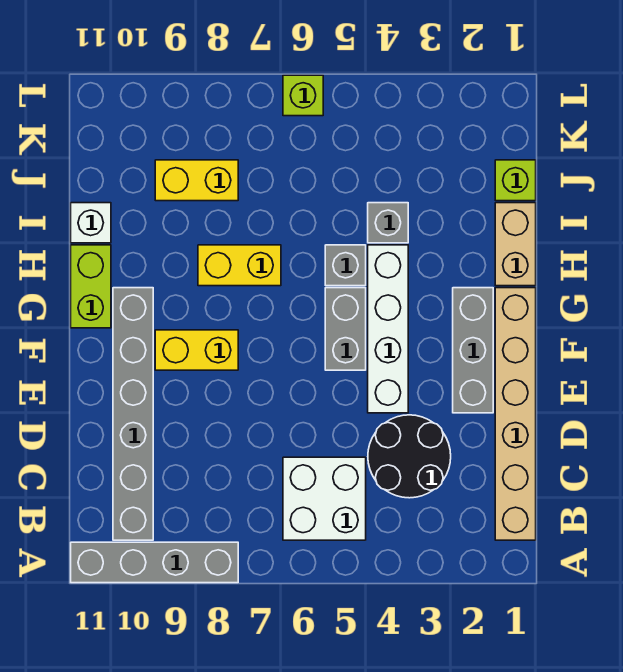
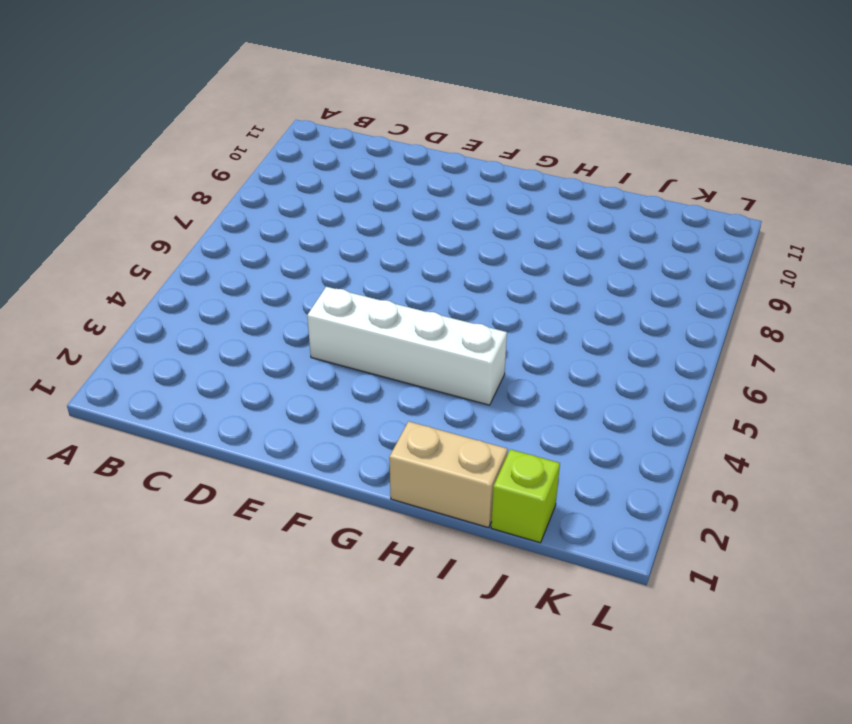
none -> grey 1x4 brick [71,542,238,583]
none -> tan 1x6 brick [495,288,536,540]
none -> white 2x2 brick [283,457,366,540]

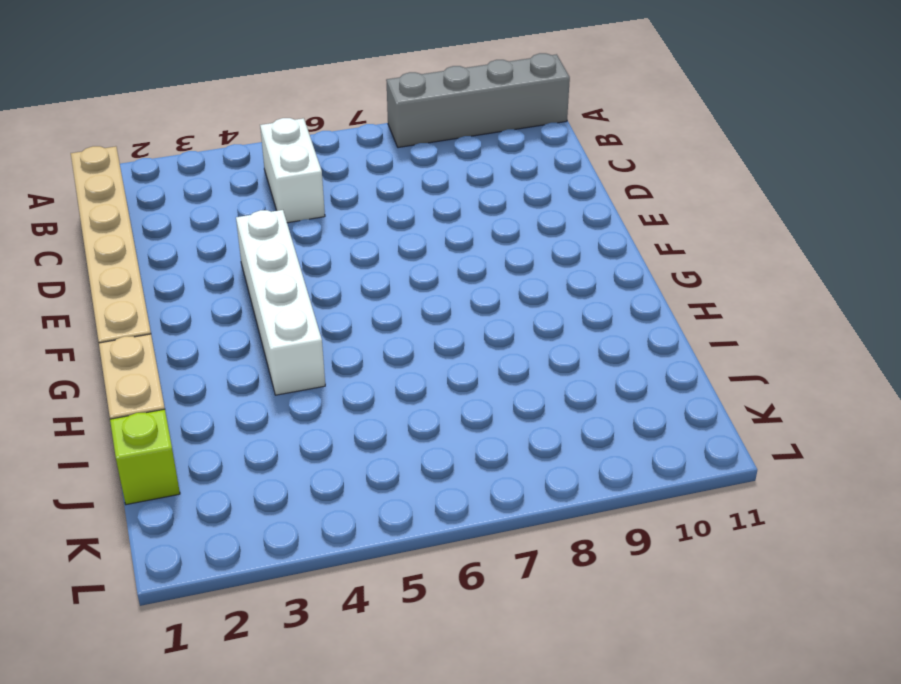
white 1x2 brick [260,118,325,223] -> white 2x2 brick [283,457,366,540]
none -> grey 1x6 brick [113,288,153,540]
none -> black 2x2 round brick [368,415,451,498]
none -> grey 1x3 brick [453,288,493,413]

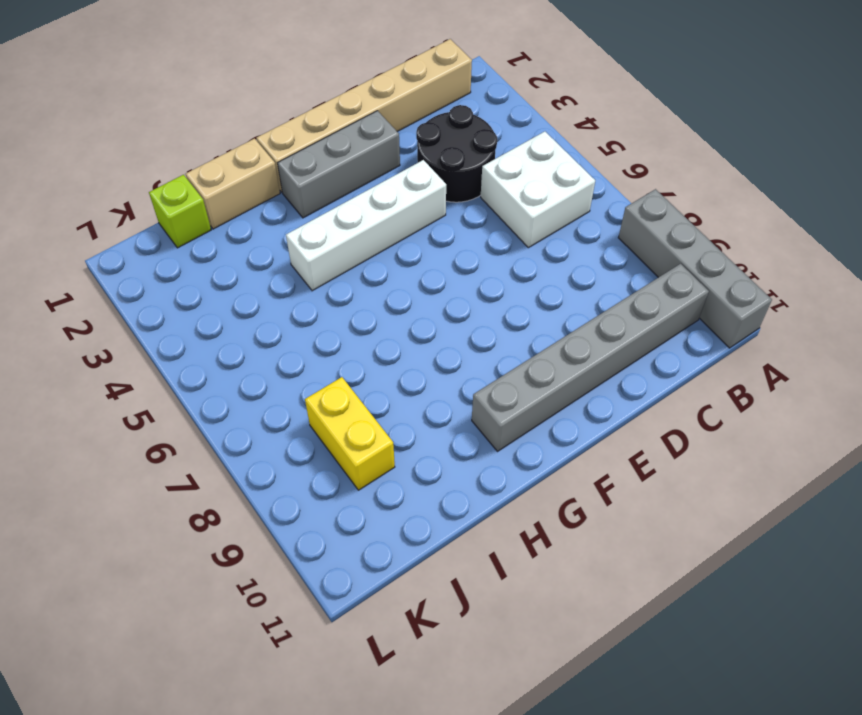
none -> grey 1x2 brick [325,288,366,370]
none -> yellow 1x2 brick [155,330,238,370]
none -> lime 1x2 brick [71,245,111,328]

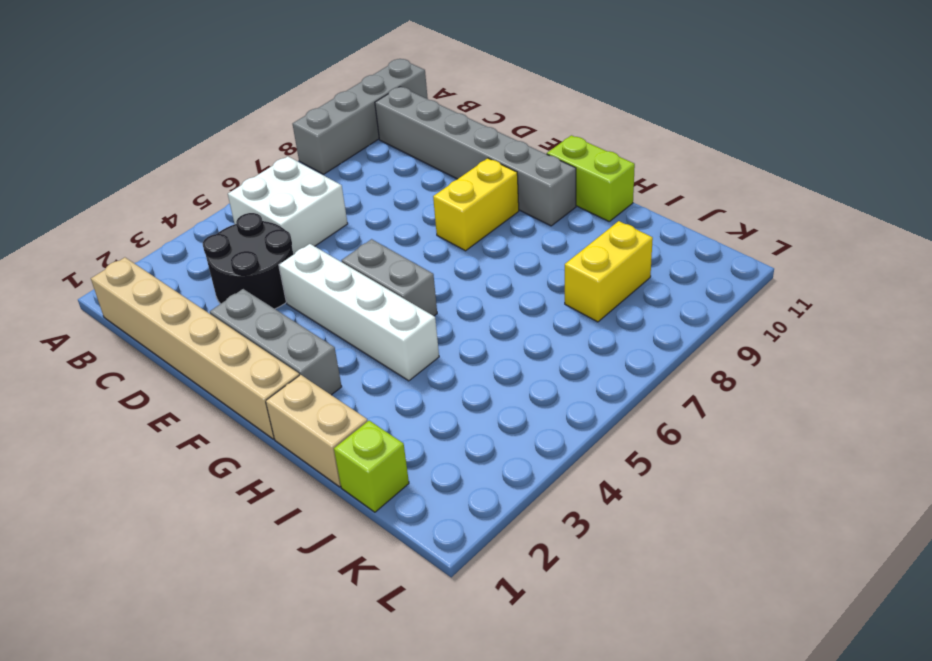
none -> grey 1x1 brick [325,245,366,286]
none -> yellow 1x2 brick [198,245,281,286]
none -> grey 1x1 brick [368,203,408,243]

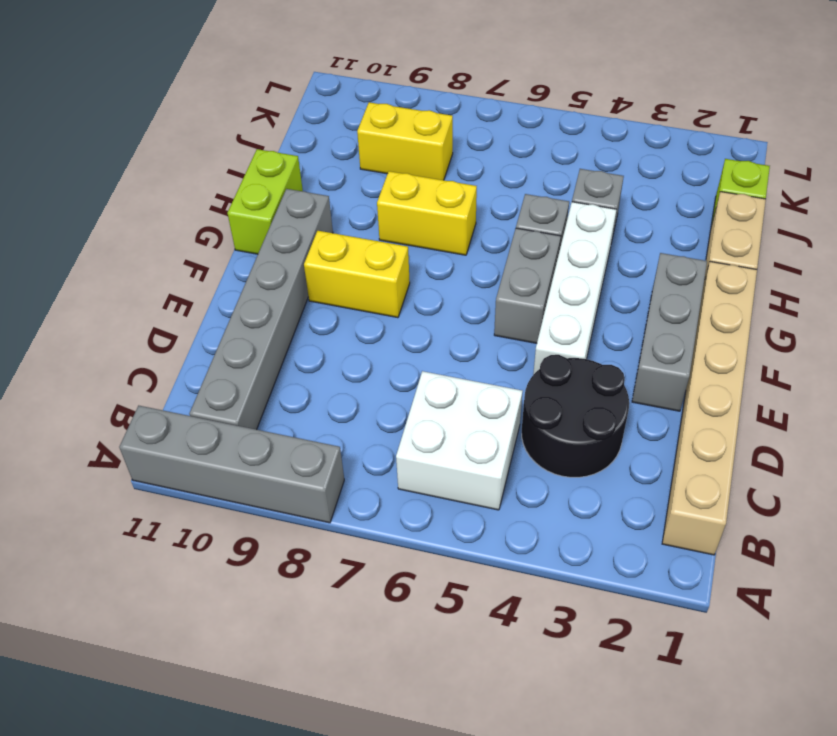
none -> white 1x1 brick [71,203,111,243]
none -> lime 1x1 brick [283,75,323,116]

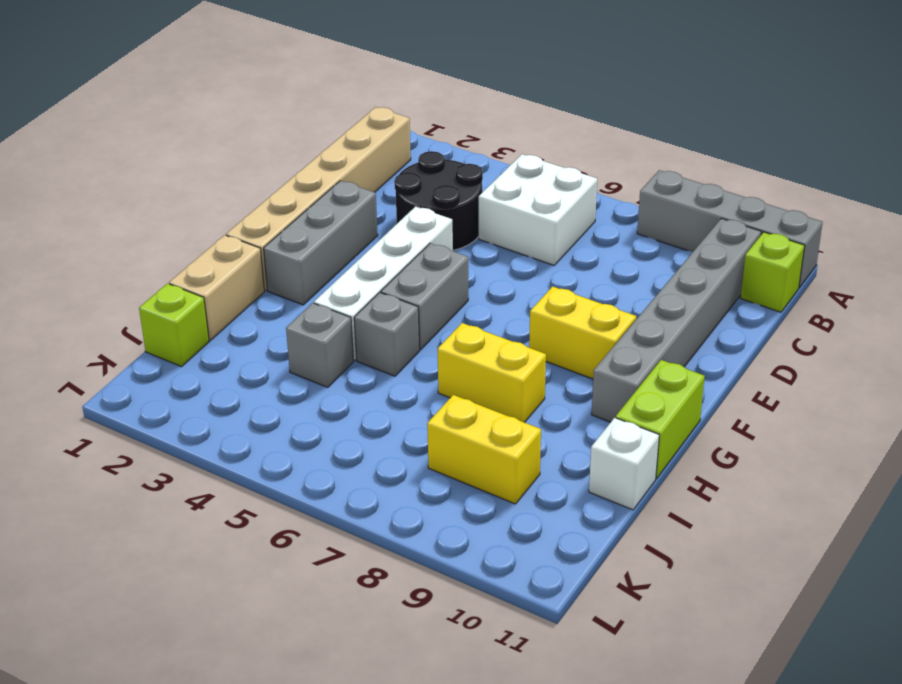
lime 1x1 brick [741,232,805,312] -> lime 1x1 brick moved to [283,75,323,116]

